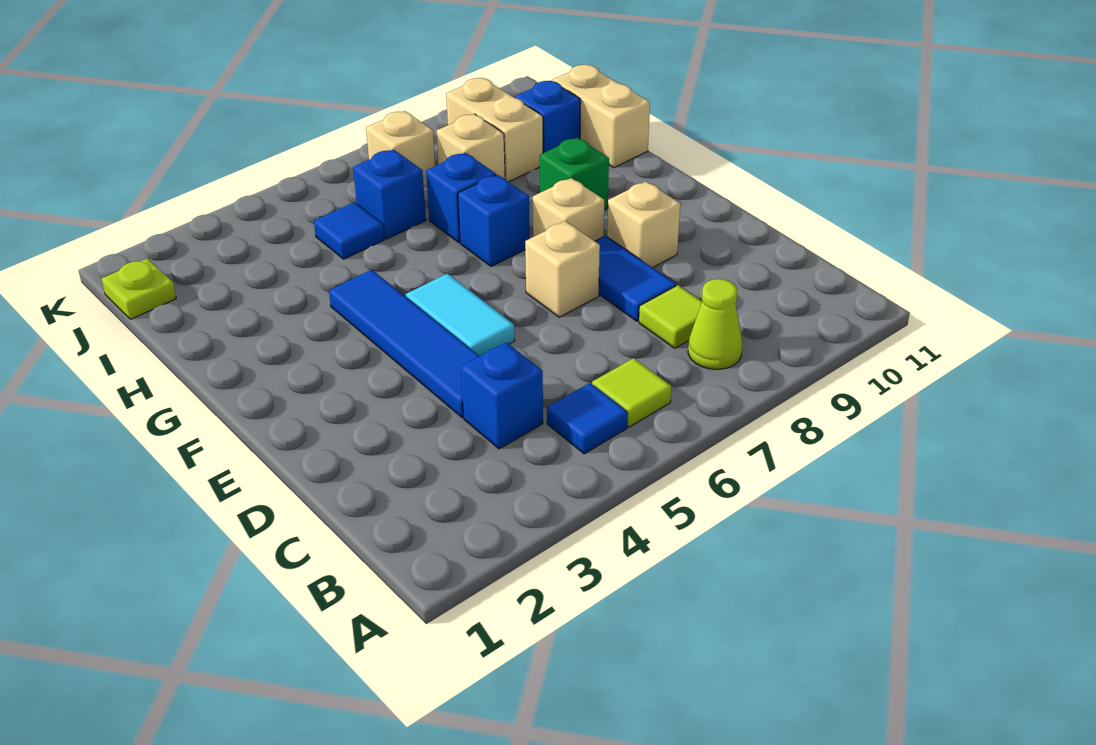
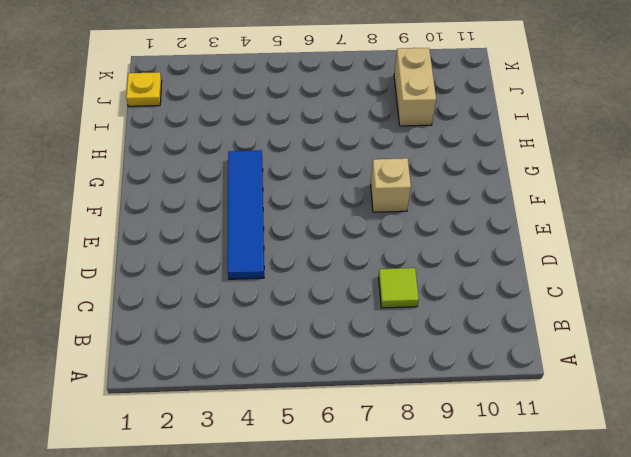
yellow 1x1 plate [126,72,162,106] -> lime 1x1 plate [102,258,176,319]
none -> blue 1x1 tile [547,383,628,454]
none -> lime 1x1 tile [592,358,671,427]
none -> lime 1x1 cone [688,279,742,369]

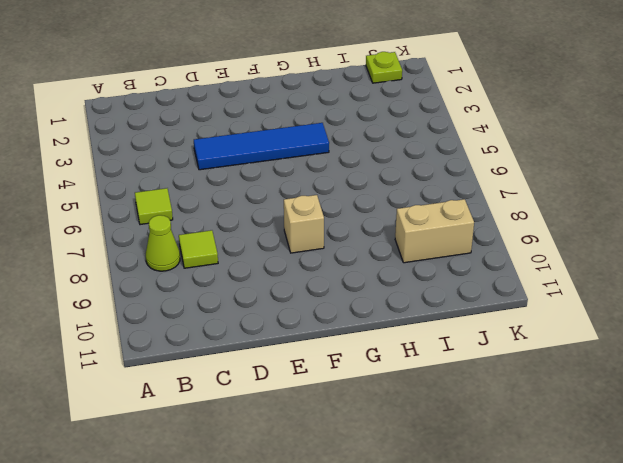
none -> blue 1x1 tile [547,383,628,454]
none -> blue 1x1 brick [461,342,543,449]
none -> blue 1x2 tile [595,236,676,321]

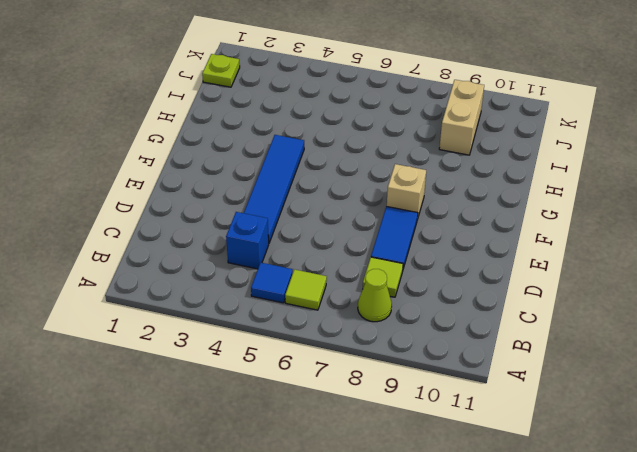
none -> cyan 1x2 tile [406,274,515,356]
none -> tan 1x1 brick [525,221,600,317]
none -> tan 1x1 brick [607,181,680,268]

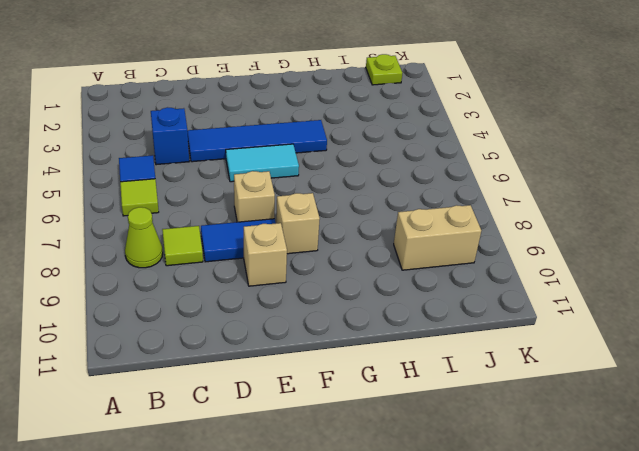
none -> blue 1x1 brick [458,175,530,267]
none -> green 1x1 brick [540,138,609,210]
none -> blue 1x1 brick [426,153,496,243]

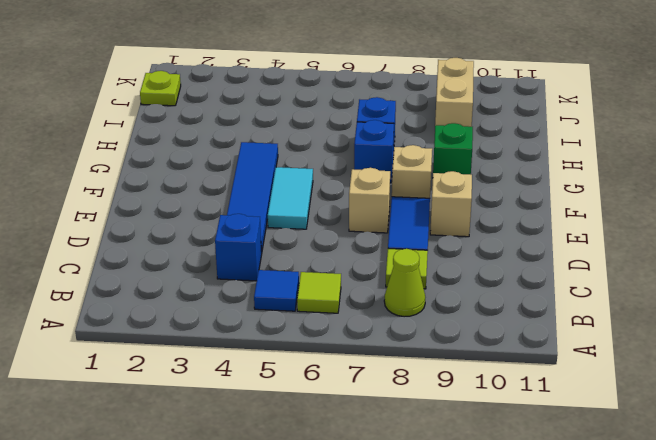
none -> tan 1x2 brick [552,65,650,168]
none -> blue 1x1 tile [314,202,384,259]
none -> blue 1x1 brick [353,149,426,239]

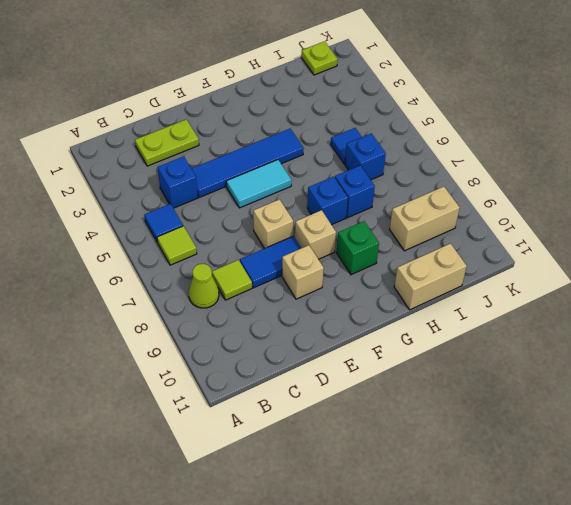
lime 1x2 plate [135,119,199,166] -> none
none -> tan 1x1 brick [436,114,505,179]
none -> blue 1x1 brick [515,81,581,153]
none -> tan 1x1 brick [366,111,435,185]

